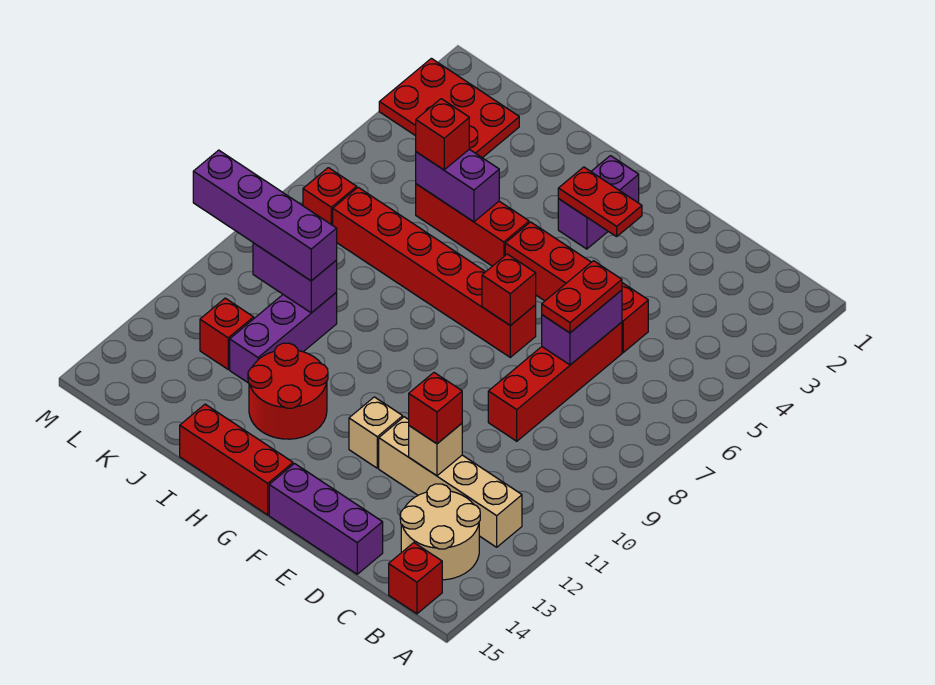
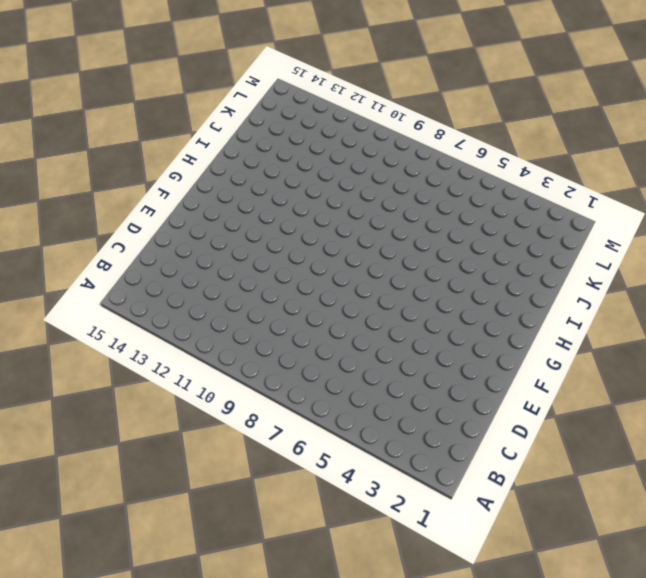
none -> tan 1x4 brick [379,417,522,547]
none -> tan 2x2 round brick [400,484,480,580]
none -> red 1x1 brick [389,543,442,614]

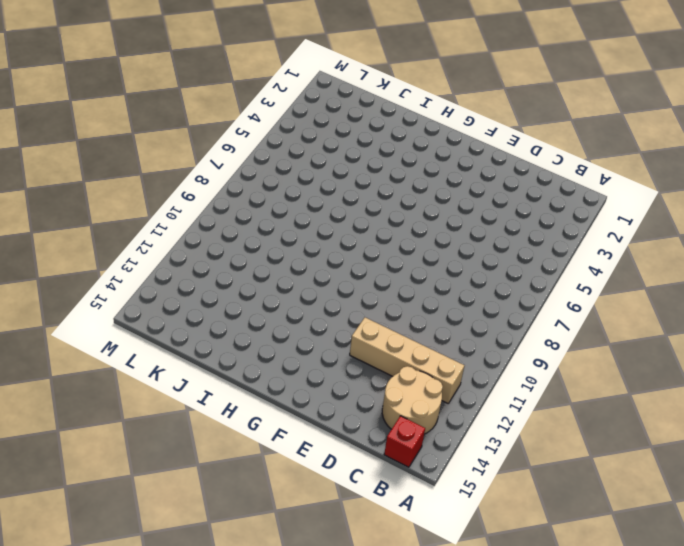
none -> red 1x4 brick [505,222,648,353]
none -> red 1x4 brick [488,322,622,441]
none -> purple 1x3 brick [269,464,383,574]

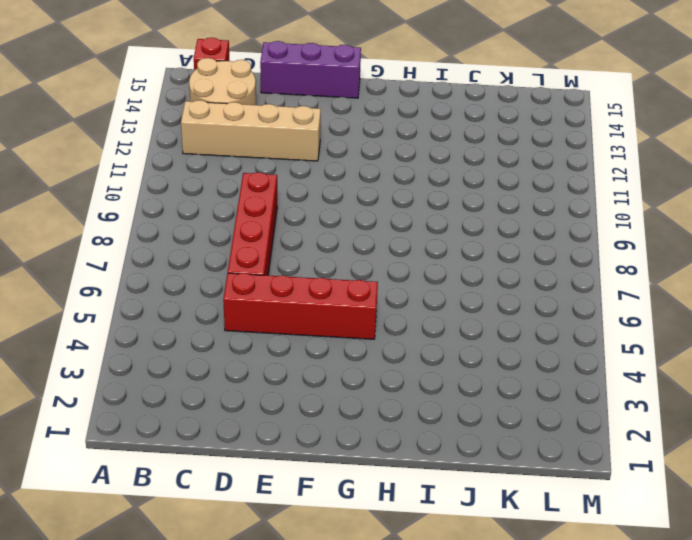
none -> red 1x6 brick [333,187,536,357]
none -> tan 1x1 brick [349,397,403,468]
none -> purple 1x2 brick [558,156,639,249]

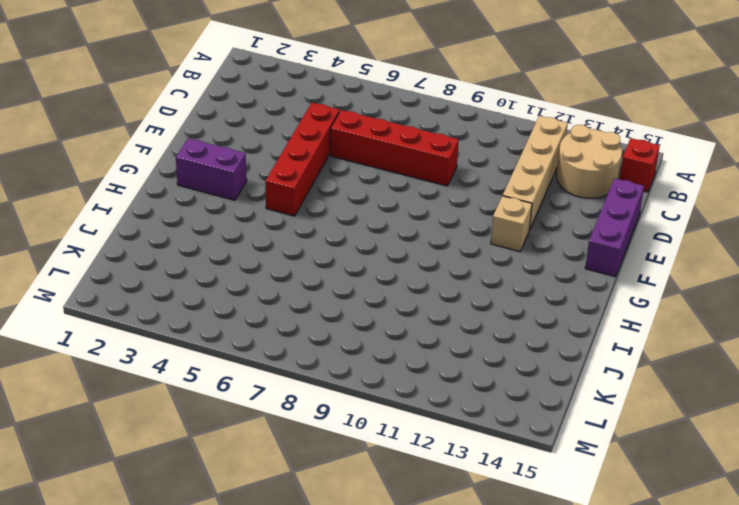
none -> red 1x6 brick [333,187,536,357]
none -> red 1x3 brick [180,404,293,515]
none -> red 1x3 brick [416,184,529,266]

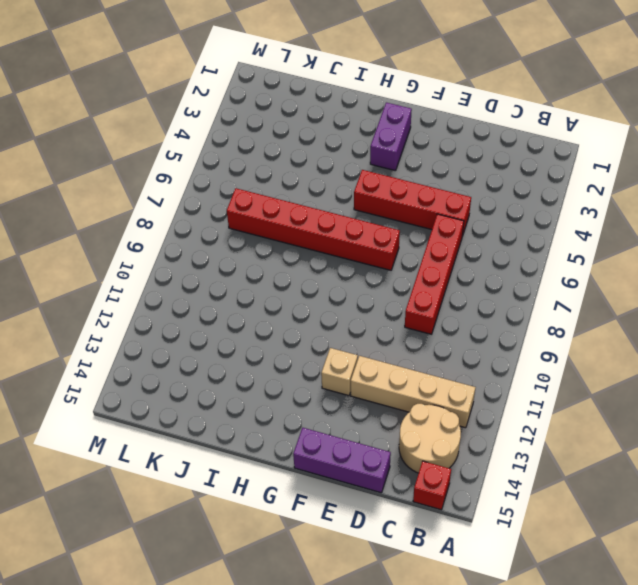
none -> red 1x3 brick [180,404,293,515]
none -> red 1x3 brick [416,184,529,266]
none -> red 2x2 round brick [248,343,328,439]

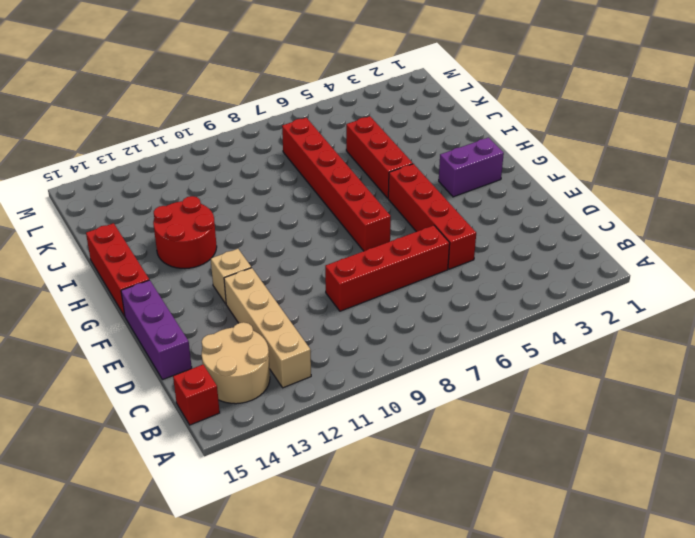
none -> purple 1x3 brick [230,293,337,382]
none -> red 2x3 plate [379,58,519,158]
none -> red 1x1 brick [200,298,254,369]

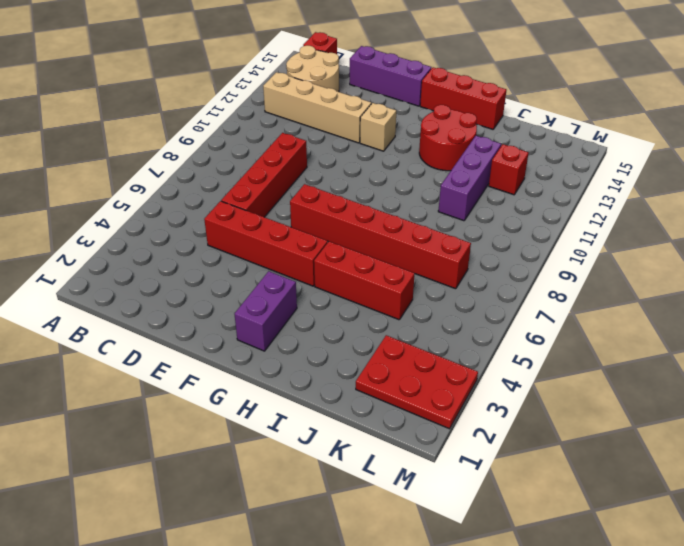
none -> red 1x1 brick [303,168,357,225]
none -> purple 1x2 brick [542,290,622,365]
none -> tan 1x1 brick [409,424,462,476]

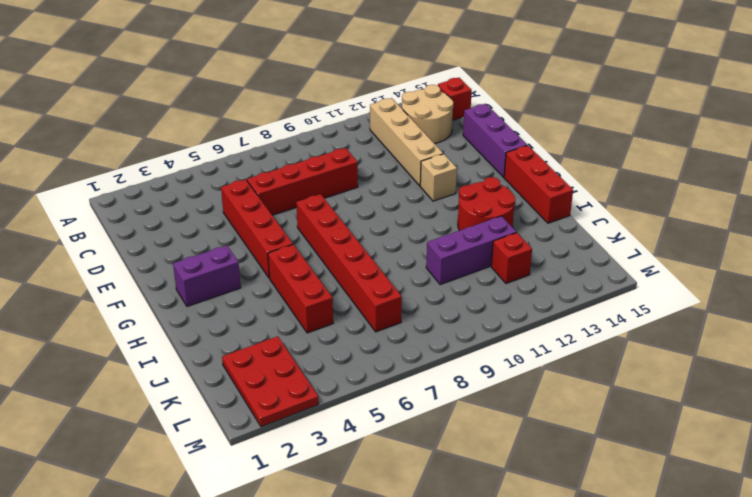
none -> red 1x1 brick [303,168,357,225]
none -> purple 1x2 brick [542,290,622,365]
none -> tan 1x1 brick [409,424,462,476]

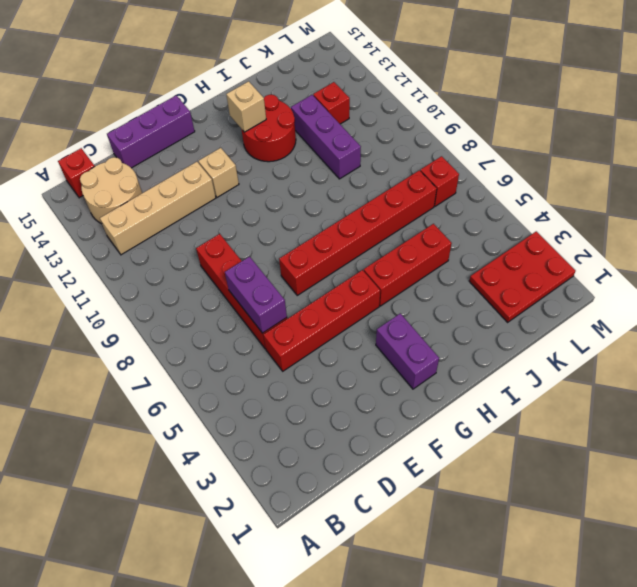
tan 1x1 brick [226,81,266,132] -> tan 1x1 brick moved to [409,424,462,476]
none -> red 1x3 brick [180,404,293,515]
none -> red 1x2 plate [558,167,642,237]
none -> red 1x1 brick [482,254,536,325]

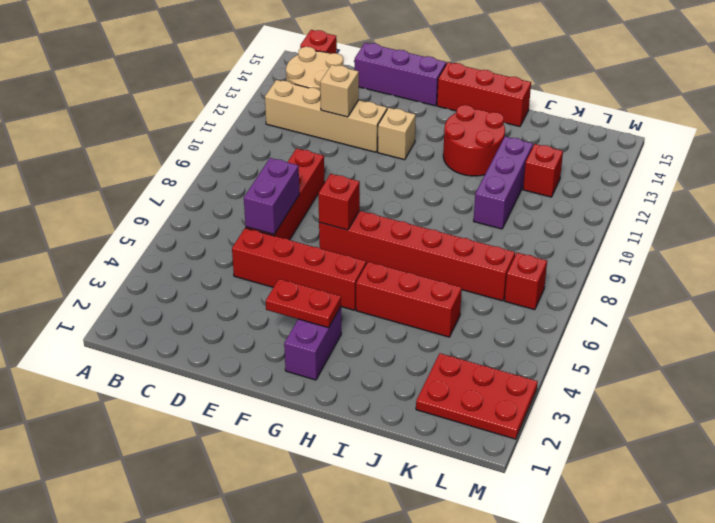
none -> purple 1x2 brick [416,149,499,222]
none -> purple 1x2 brick [253,243,337,313]
none -> red 1x2 plate [542,261,622,333]

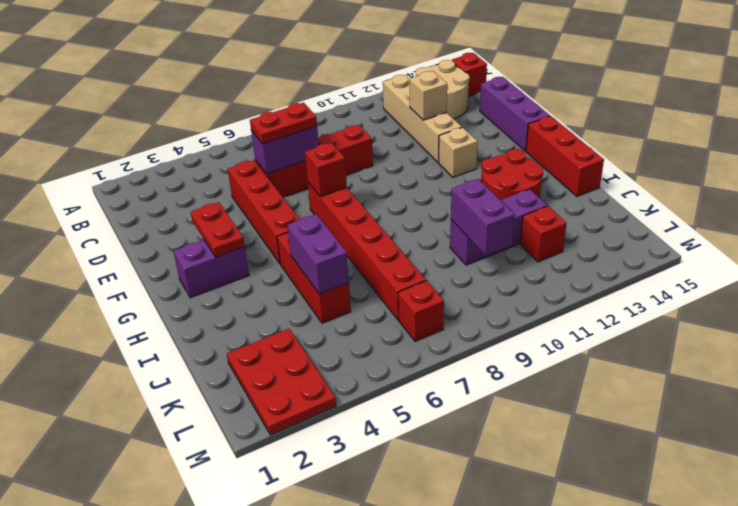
none -> red 1x1 brick [409,373,462,444]
none -> red 1x1 brick [416,99,469,170]
none -> purple 1x4 brick [193,150,337,281]

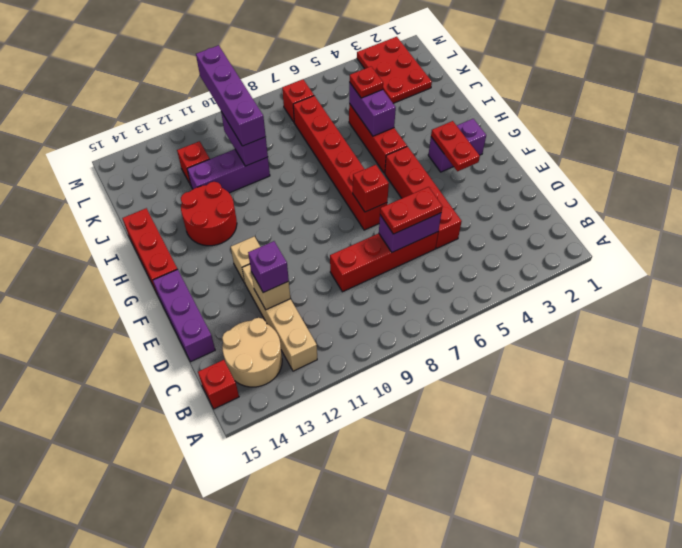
purple 1x1 brick [248,241,289,293] -> red 1x1 brick [409,373,462,444]
red 1x1 plate [349,67,383,98] -> red 1x1 brick [416,99,469,170]

